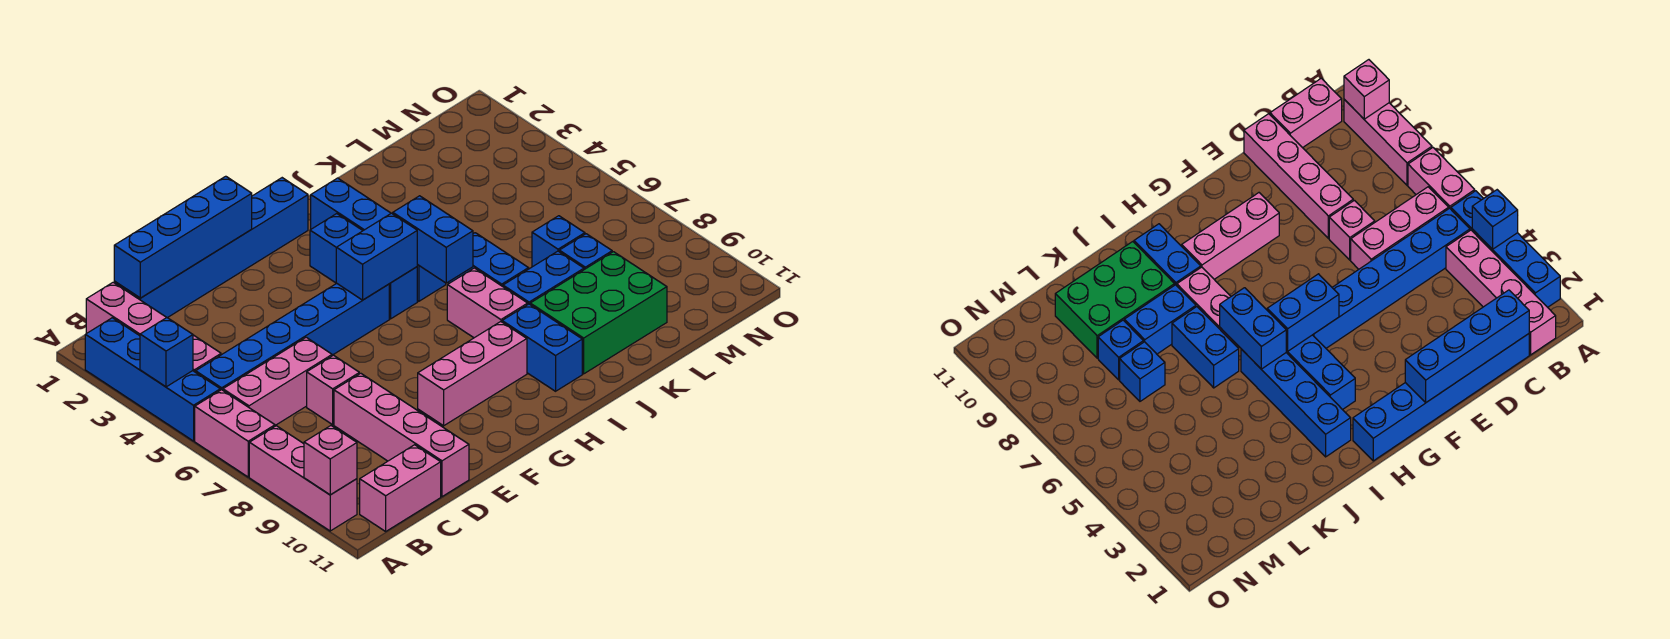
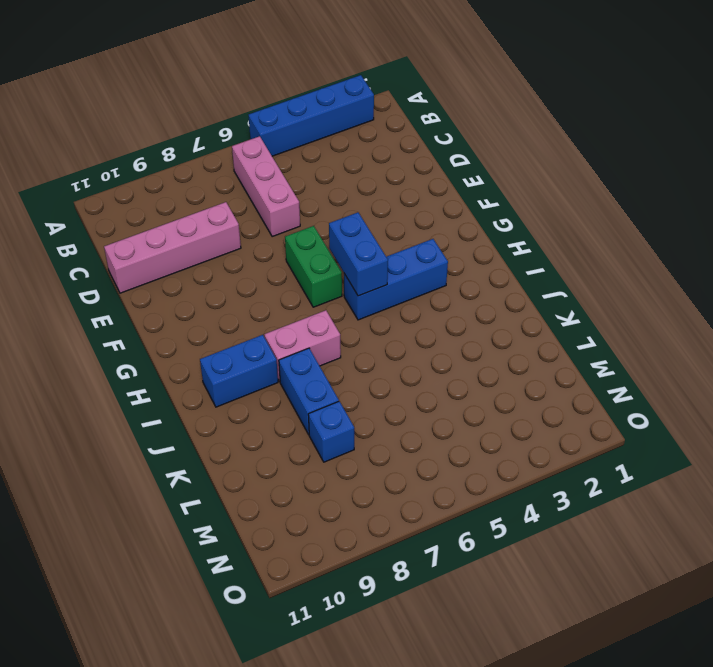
green 1x2 brick [285,226,342,307] -> none
none -> pink 1x2 brick [195,390,275,477]
none -> pink 1x3 brick [249,426,357,531]
none -> pink 1x4 brick [86,282,221,372]

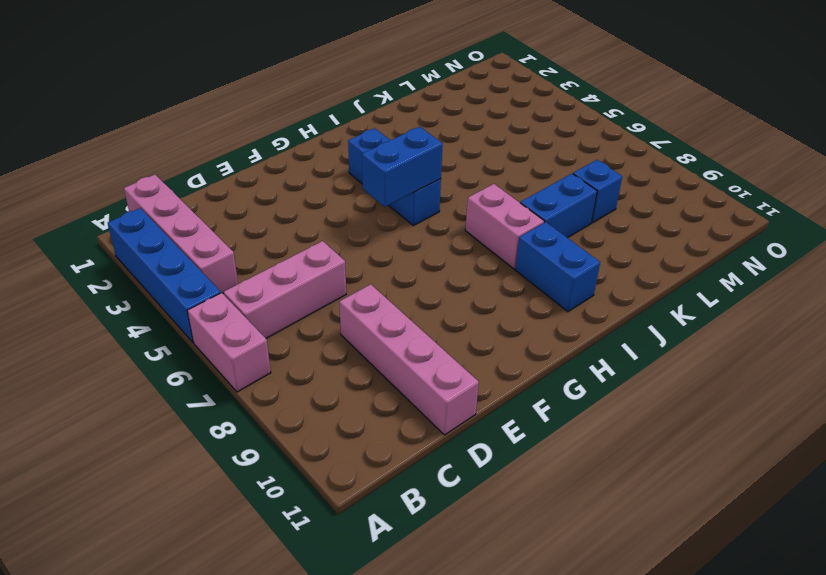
none -> pink 1x3 brick [249,426,357,531]
none -> blue 1x6 brick [196,283,389,390]
none -> pink 1x2 brick [360,445,441,531]

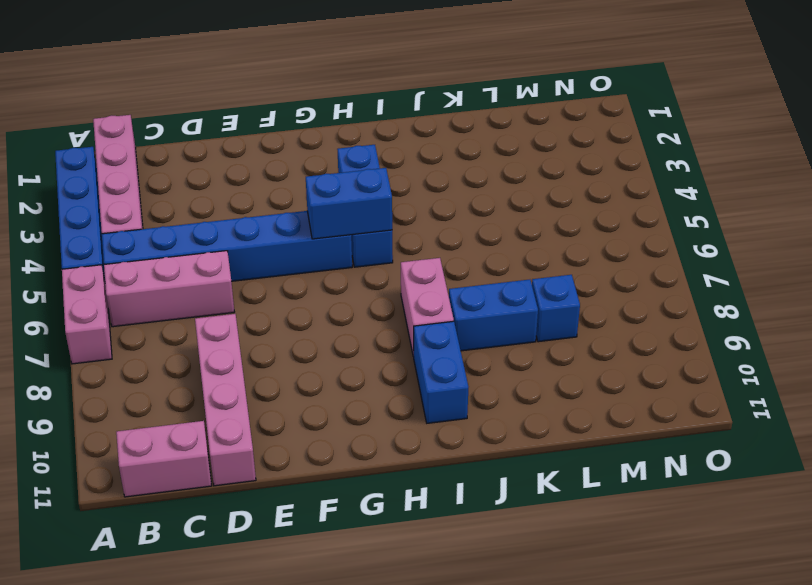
none -> pink 1x3 brick [249,426,357,531]
none -> blue 1x6 brick [114,178,308,318]
none -> pink 1x1 brick [307,355,359,425]

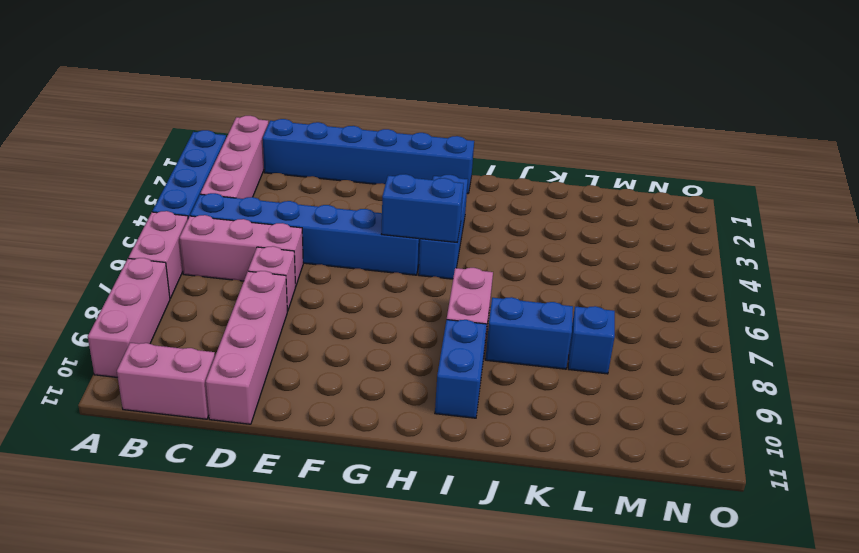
none -> pink 1x3 brick [418,322,527,426]
none -> blue 1x4 brick [311,178,446,301]
none -> blue 1x2 brick [448,233,529,286]

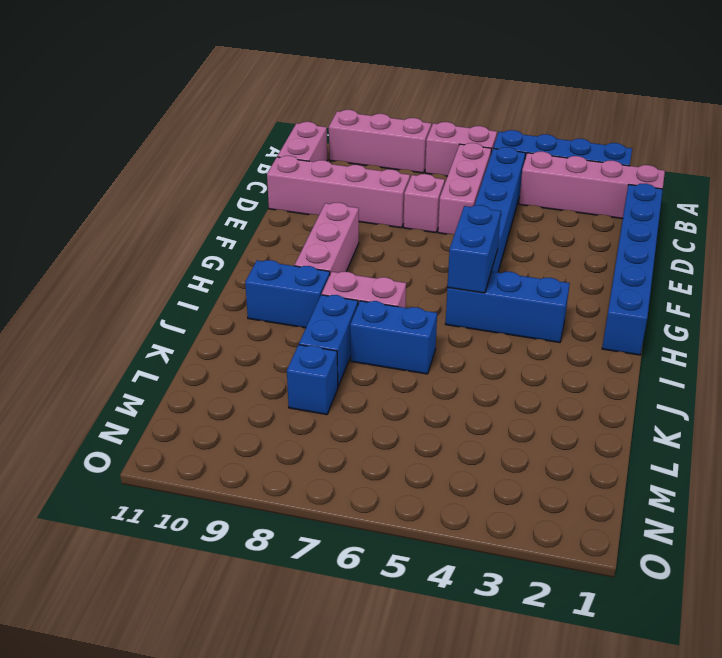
none -> blue 1x4 brick [311,178,446,301]
none -> green 2x3 brick [530,252,667,374]
none -> blue 1x1 brick [532,216,585,267]

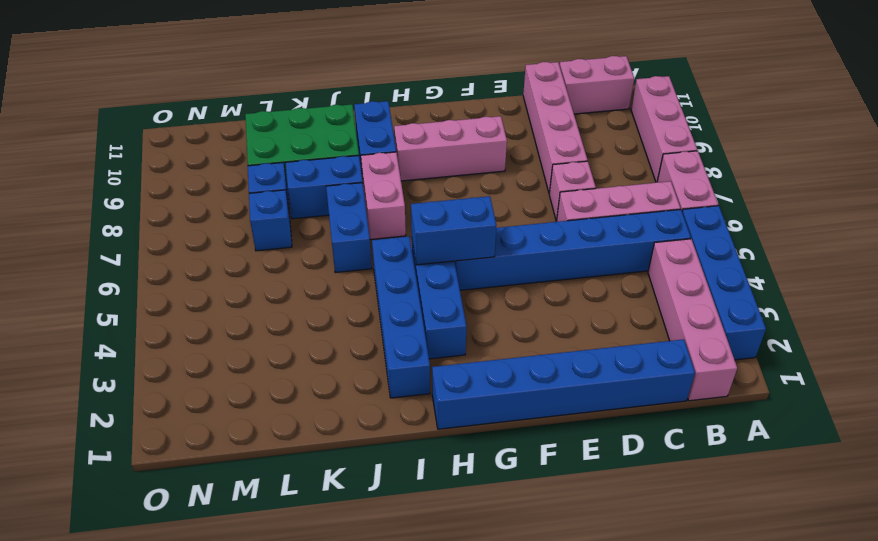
none -> blue 1x1 brick [140,318,193,387]
none -> pink 1x1 brick [304,426,357,495]
none -> blue 1x4 brick [114,176,252,298]

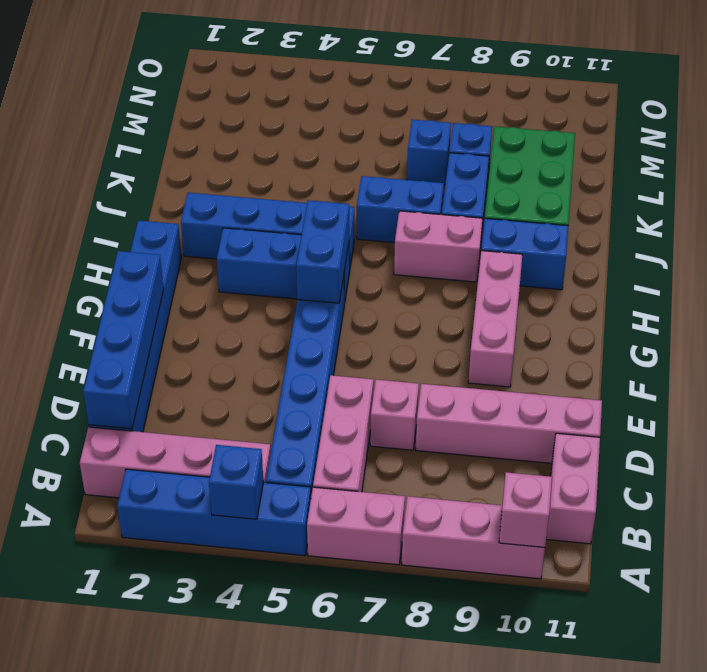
none -> blue 1x2 brick [393,196,473,283]

